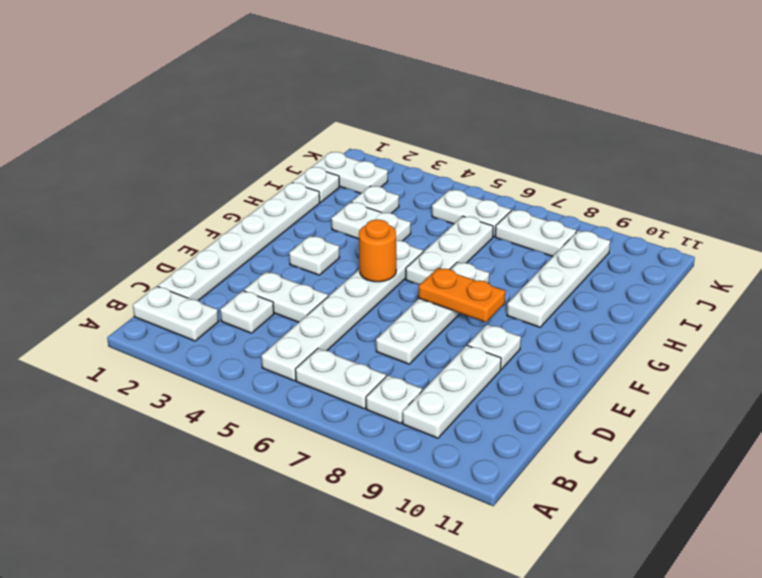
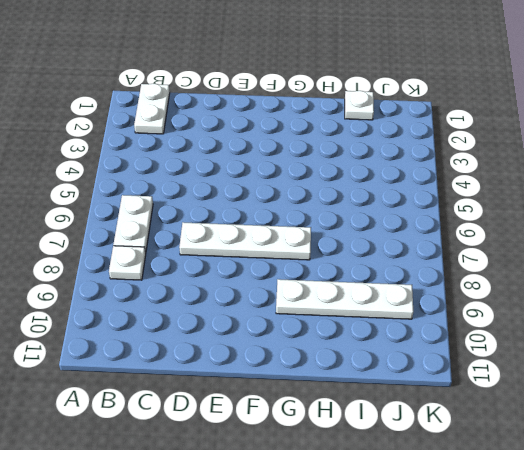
none -> white 1x6 plate [261,240,423,381]
none -> white 1x3 plate [403,345,501,438]
none -> white 1x6 plate [158,183,320,301]

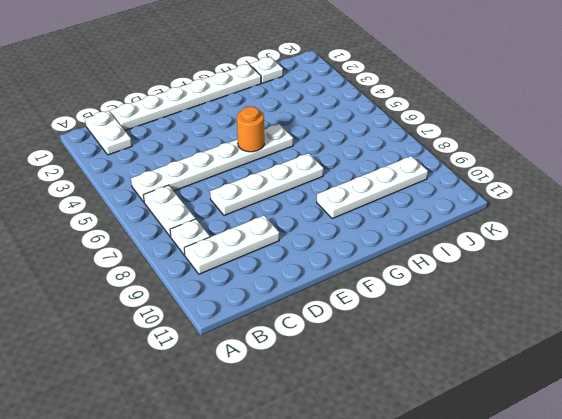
none -> white 1x1 plate [220,291,274,333]
none -> white 1x2 plate [244,272,328,322]
none -> white 1x1 plate [468,324,521,369]

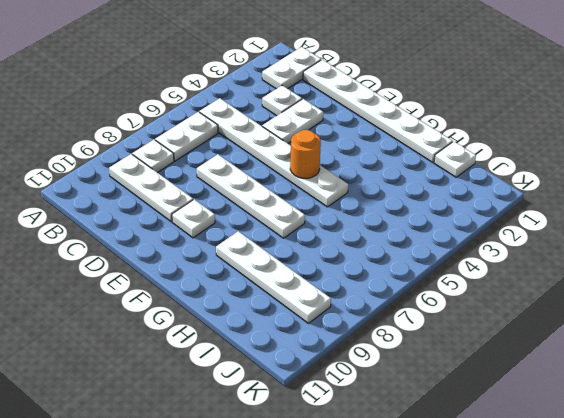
none -> white 1x1 plate [289,236,340,275]
none -> white 1x3 plate [406,216,493,285]
none -> white 1x2 plate [331,202,411,241]

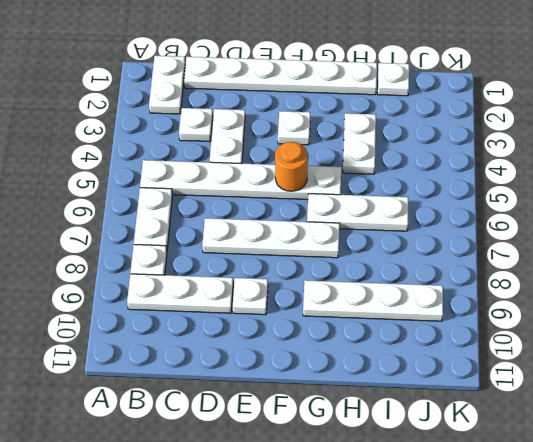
none -> white 1x1 plate [352,186,399,213]
none -> white 1x2 plate [312,152,388,193]
none -> white 1x2 plate [432,190,511,237]

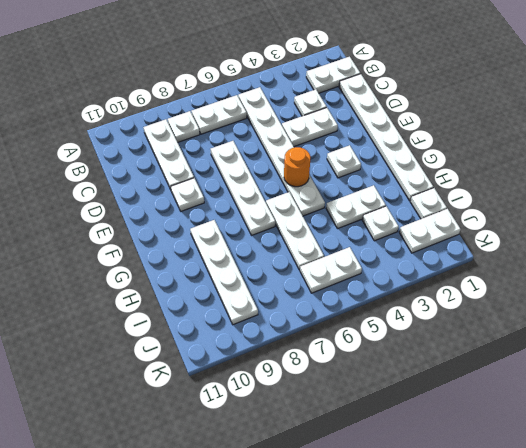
none -> white 1x2 plate [495,210,576,256]
none -> orange 1x2 plate [419,268,505,322]

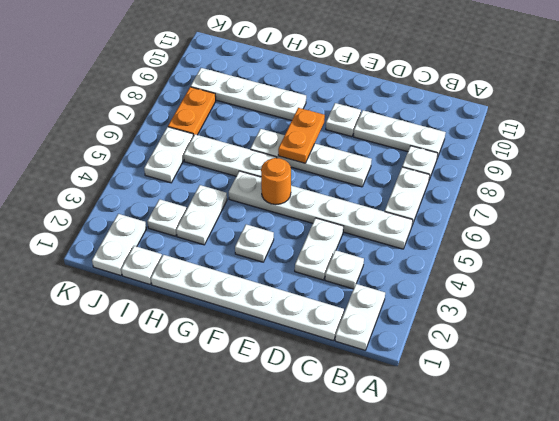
orange 1x2 plate [168,87,216,136] -> white 1x2 plate [495,210,576,256]

